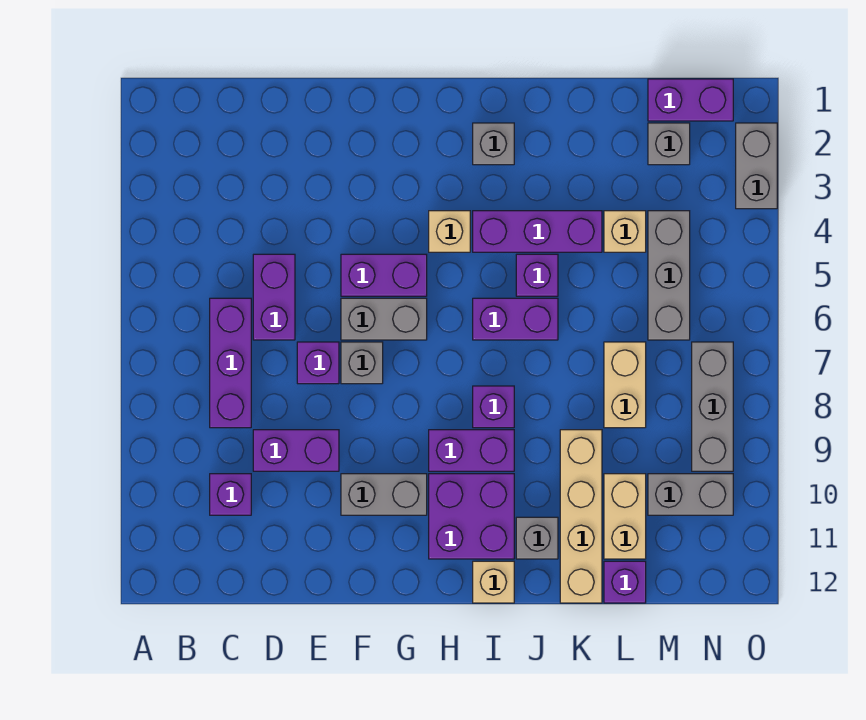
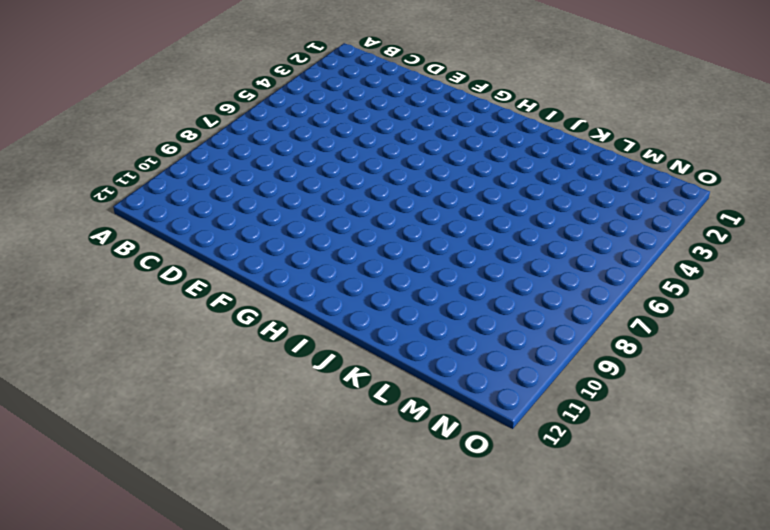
none -> purple 1x3 brick [210,298,251,428]
none -> purple 1x1 brick [210,474,251,515]
none -> purple 1x2 brick [253,254,295,340]
none -> purple 1x2 brick [253,430,339,471]

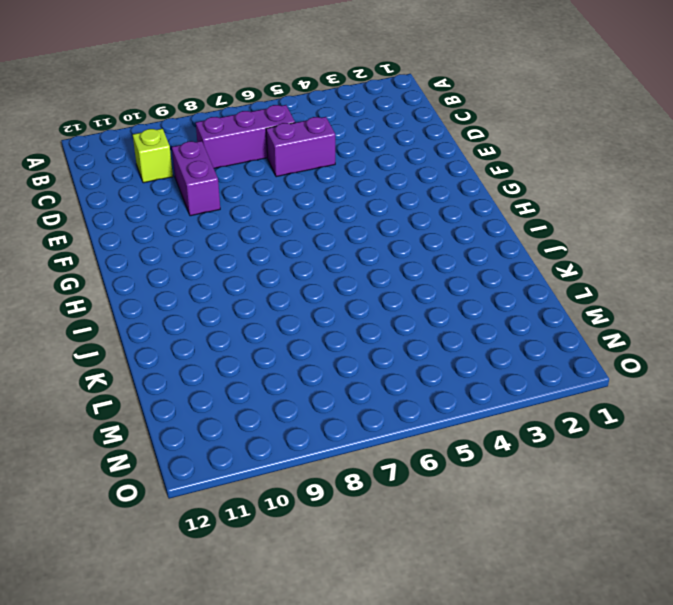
lime 1x1 brick [133,129,173,183] -> purple 1x1 brick [210,474,251,515]
none -> purple 1x1 brick [297,342,339,384]
none -> purple 1x2 brick [341,254,427,296]
none -> grey 1x2 brick [341,298,427,340]
none -> grey 1x1 brick [341,342,383,384]

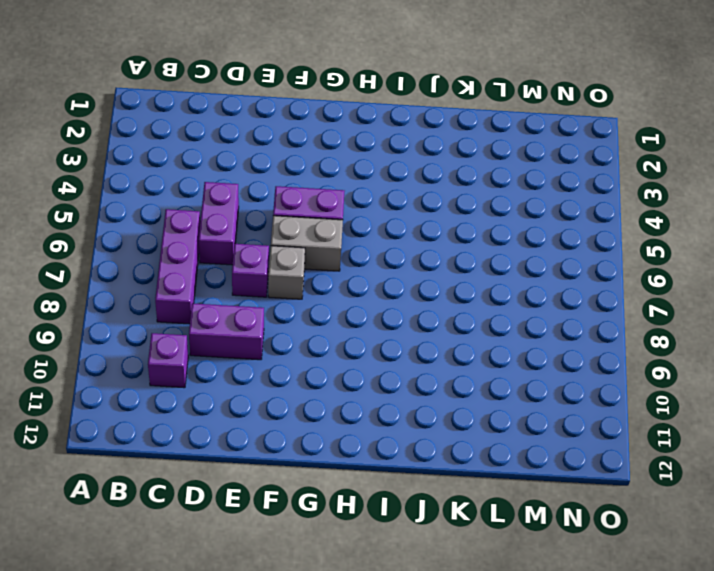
none -> grey 1x2 brick [341,474,427,515]
none -> tan 1x1 brick [429,211,470,252]
none -> purple 1x2 brick [429,430,514,471]
none -> purple 2x2 brick [429,474,514,559]

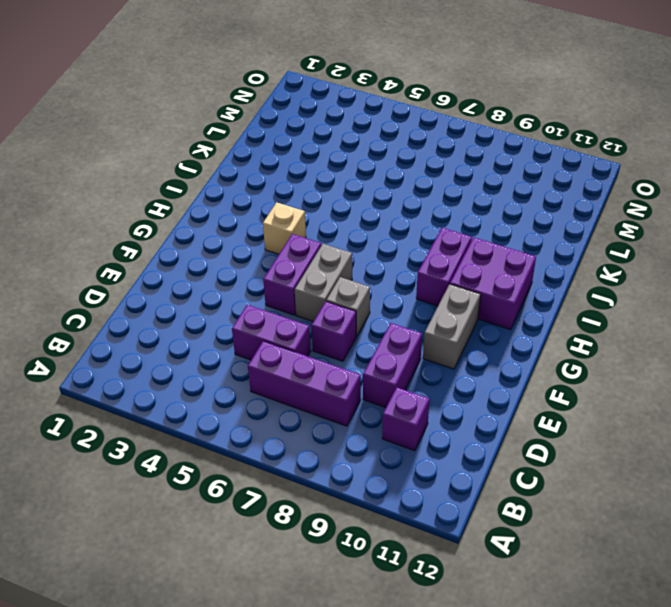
none -> grey 1x1 brick [473,123,514,165]
none -> purple 1x3 brick [473,211,602,252]
none -> purple 1x2 brick [473,298,558,340]
none -> purple 1x1 brick [473,386,514,428]

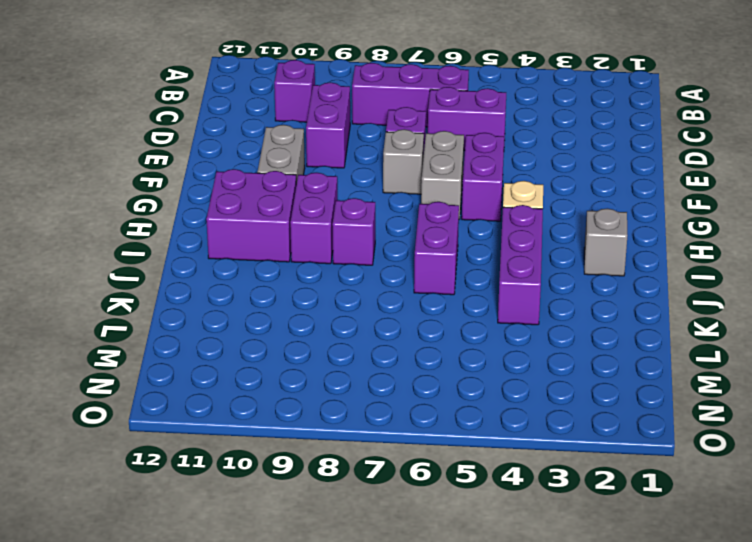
none -> tan 1x1 brick [473,561,514,603]
none -> purple 1x1 brick [516,254,558,296]
none -> grey 1x1 brick [516,517,558,559]
none -> tan 1x4 brick [560,430,602,603]

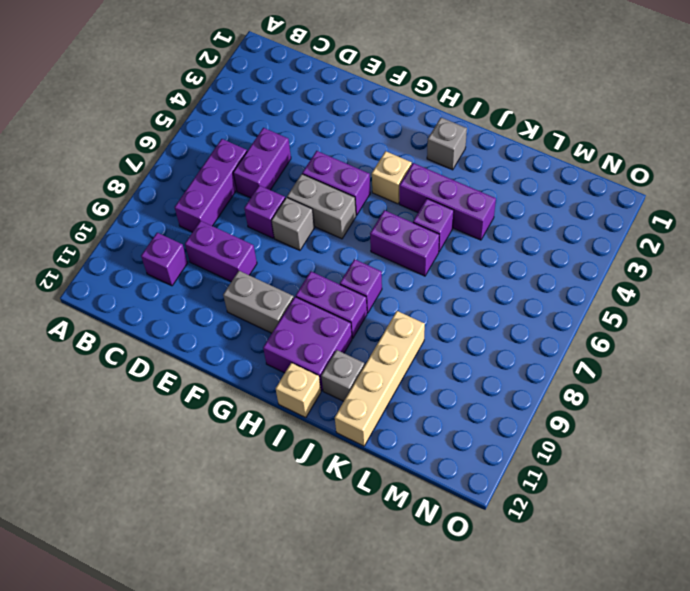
none -> tan 1x1 brick [604,211,646,252]
none -> tan 1x2 brick [604,342,646,428]
none -> tan 1x2 brick [604,474,646,559]
none -> purple 1x1 brick [604,561,646,603]

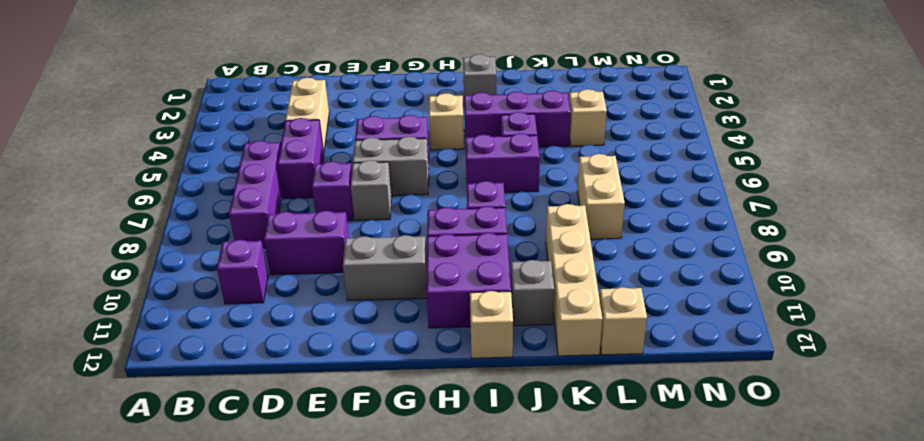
tan 1x2 brick [285,78,329,151] -> tan 1x2 brick moved to [604,474,646,559]
tan 1x1 brick [599,287,647,355] -> purple 1x1 brick [604,561,646,603]
none -> purple 1x2 brick [648,79,733,121]
none -> grey 1x1 brick [648,123,690,165]
none -> grey 1x3 brick [648,211,690,340]
none -> grey 1x2 brick [648,474,733,515]

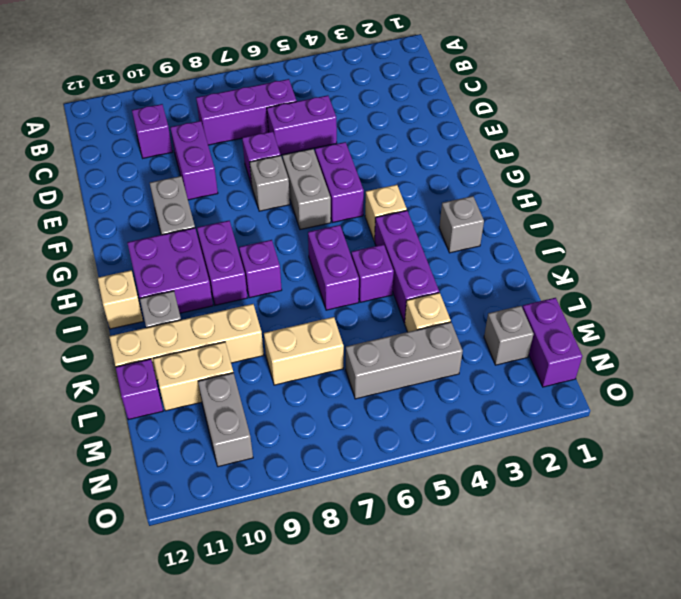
none -> grey 1x3 brick [692,342,733,471]
none -> grey 1x2 brick [736,123,777,209]

